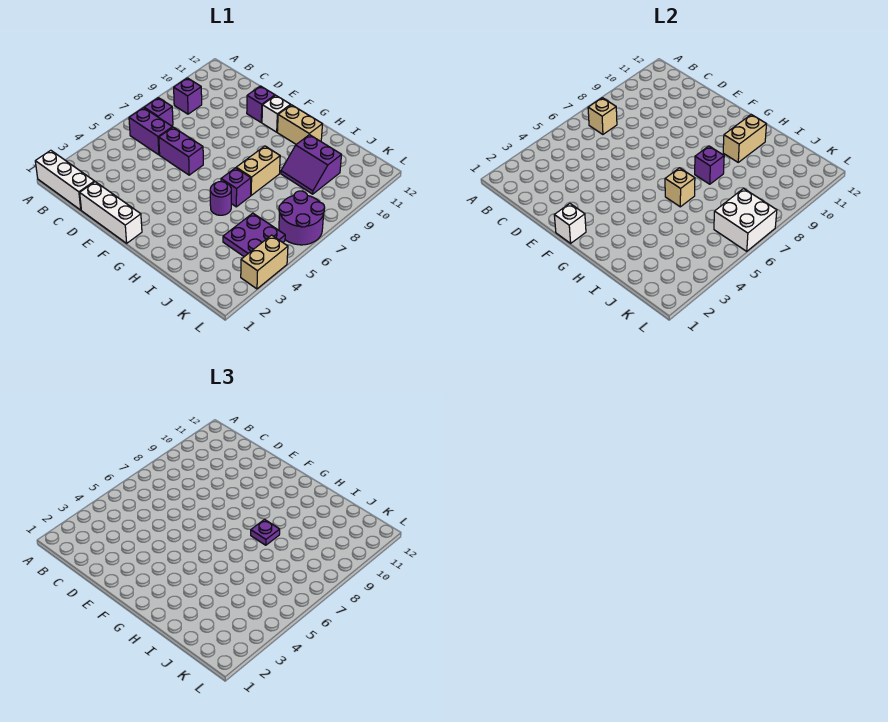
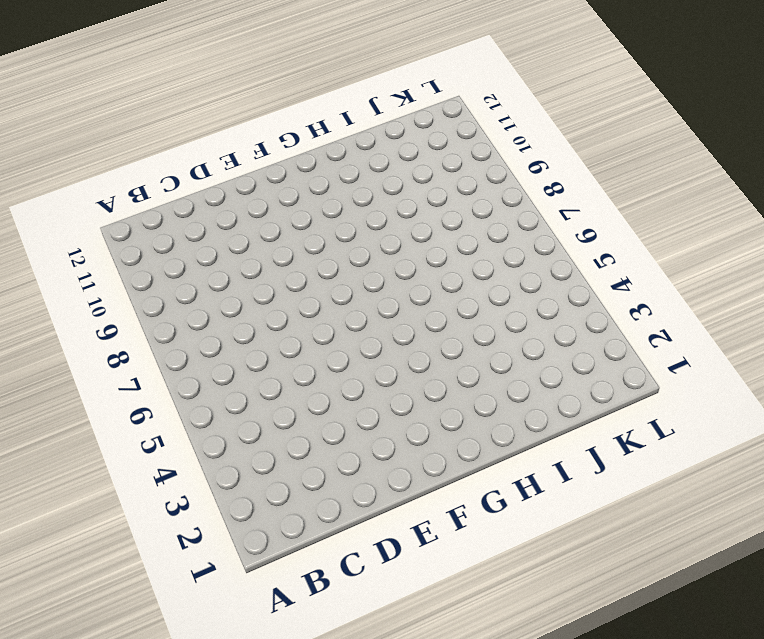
none -> white 1x3 brick [35,150,95,210]
none -> purple 1x2 brick [129,108,172,155]
none -> purple 1x1 brick [144,98,173,126]

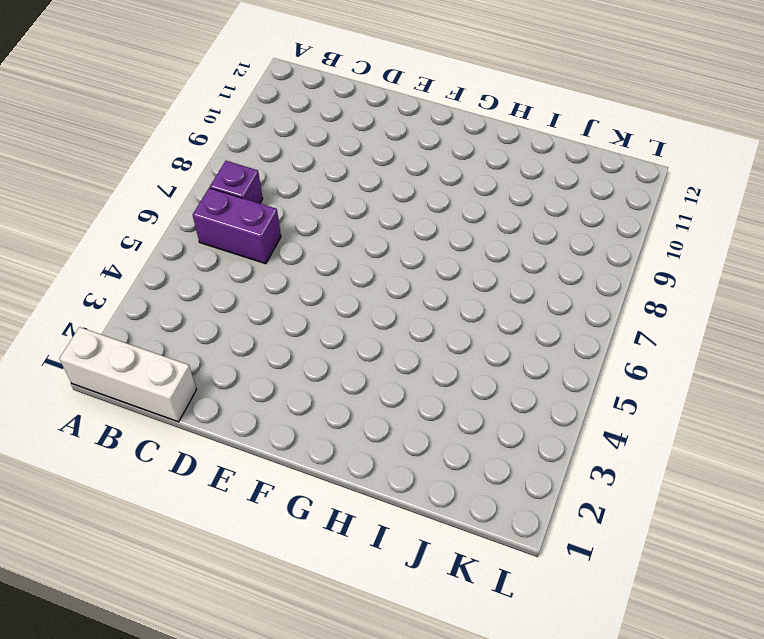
none -> purple 1x1 brick [174,78,202,114]
none -> white 1x3 brick [80,182,142,243]
none -> purple 1x2 brick [159,127,203,175]

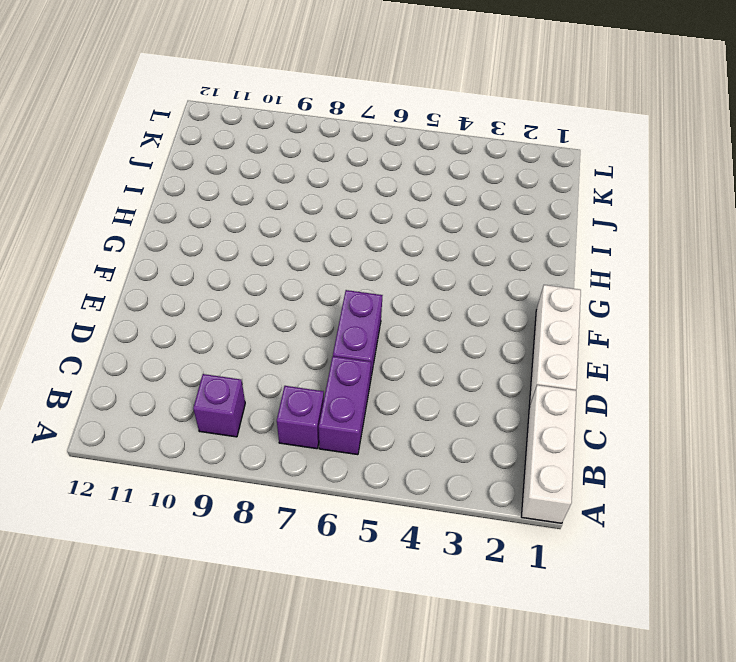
none -> purple 1x1 brick [247,86,275,122]
none -> white 1x1 brick [262,95,291,132]
none -> tan 1x2 brick [277,105,322,144]

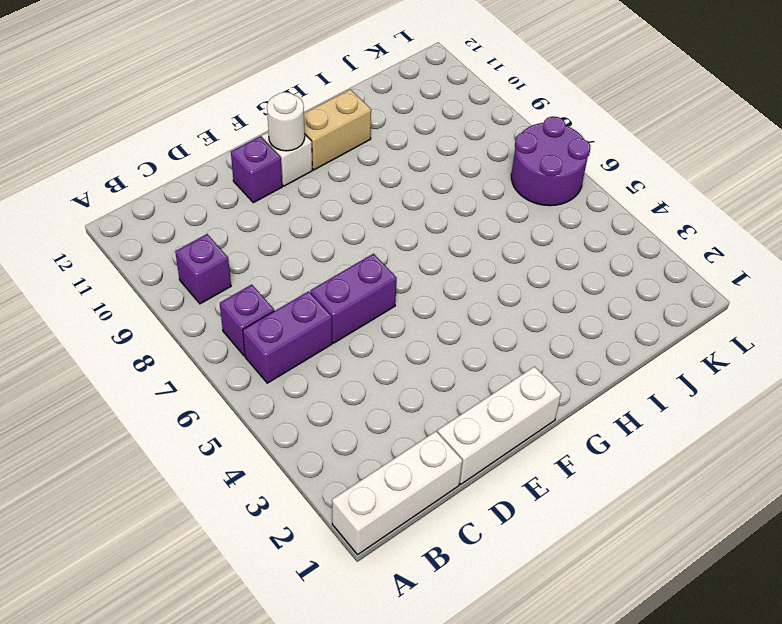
white 1x1 round brick [267,92,305,151] -> none
none -> purple 1x1 round brick [210,182,231,215]
none -> purple 1x1 brick [221,168,251,207]
none -> tan 1x2 brick [236,146,280,195]

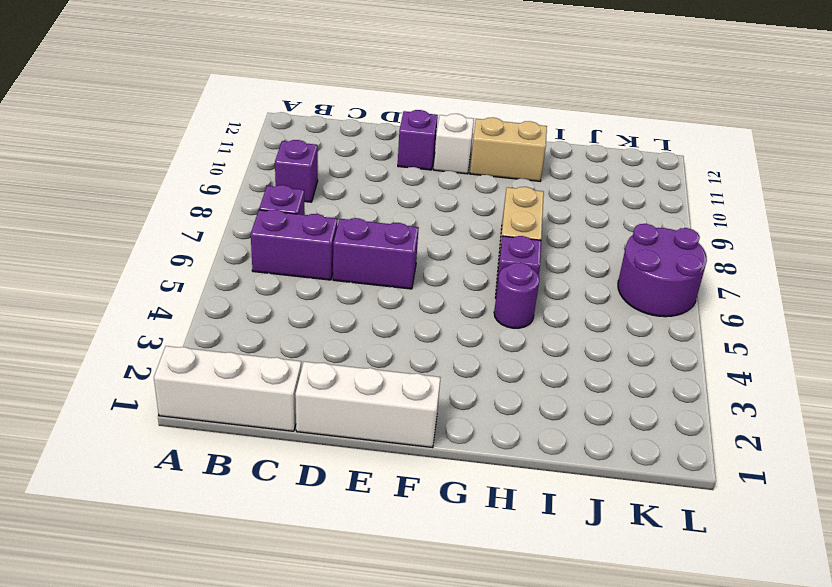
none -> purple 2x2 slope [281,135,341,194]
none -> purple 2x2 plate [223,213,285,257]
none -> tan 1x2 brick [241,235,288,289]

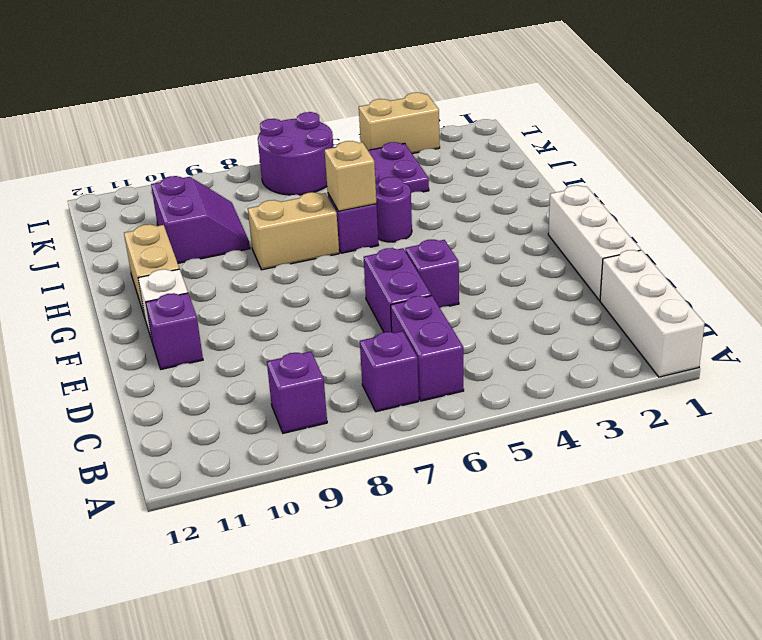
purple 1x1 brick [405,239,459,308] -> purple 1x1 brick moved to [695,146,724,184]
none -> tan 1x1 brick [588,98,617,134]
none -> white 1x1 brick [554,204,586,243]
none -> tan 1x2 brick [723,115,766,162]

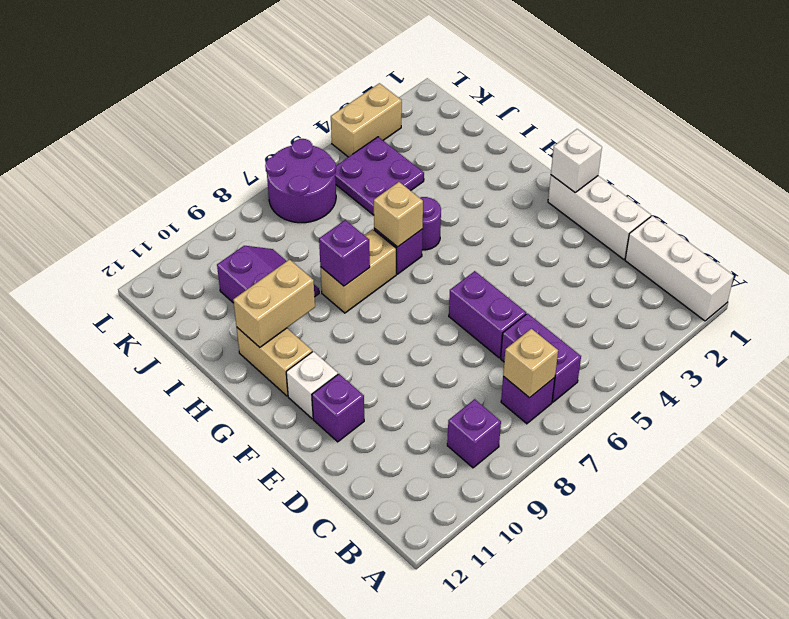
none -> white 2x2 brick [714,189,777,251]
none -> purple 1x1 plate [251,520,280,545]

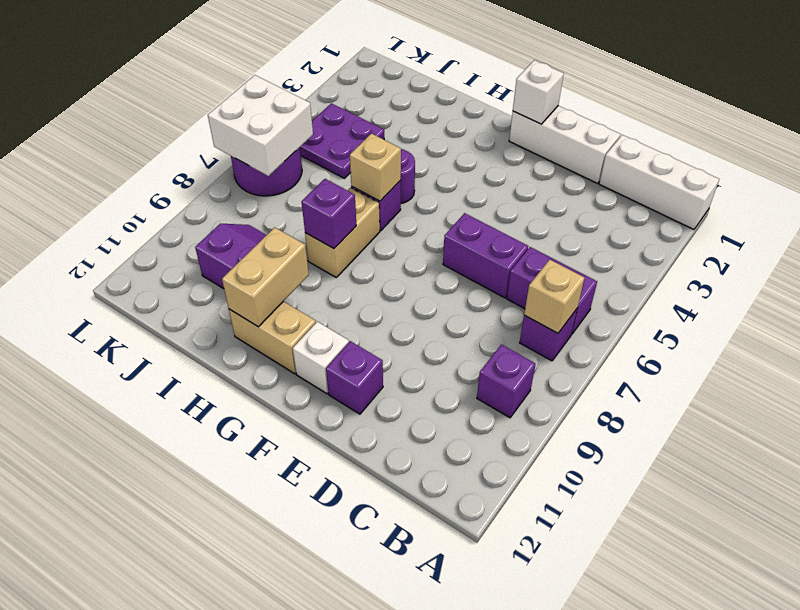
none -> tan 1x2 brick [241,235,288,289]
none -> purple 1x1 plate [251,520,280,545]

